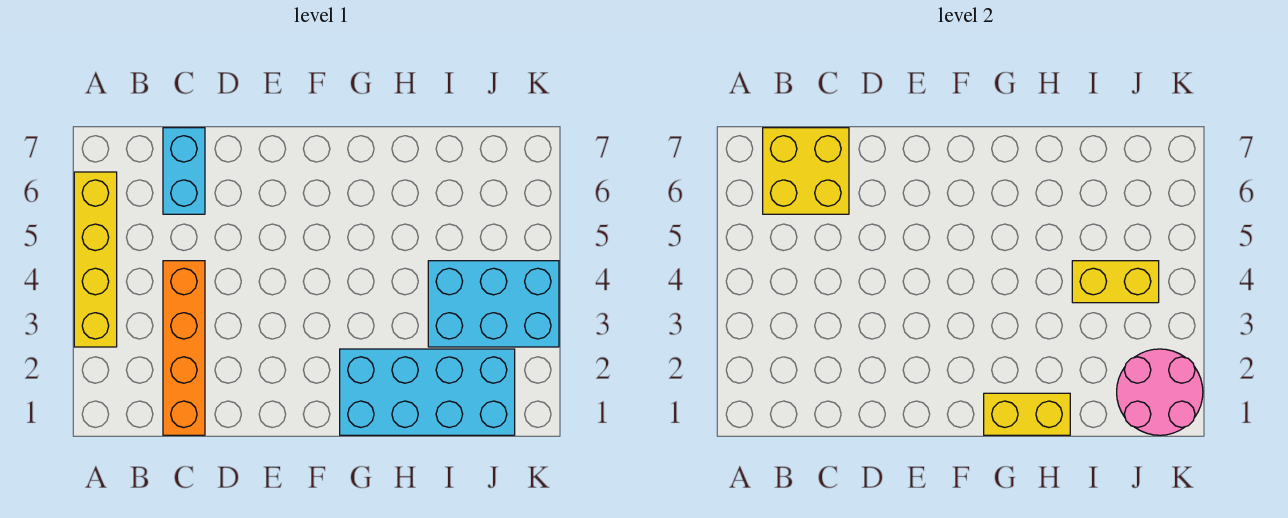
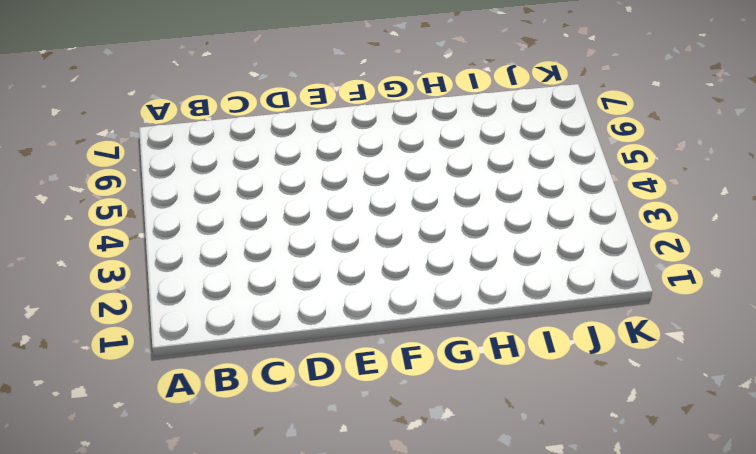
none -> yellow 1x4 brick [74,172,117,347]
none -> orange 1x4 brick [163,261,205,435]

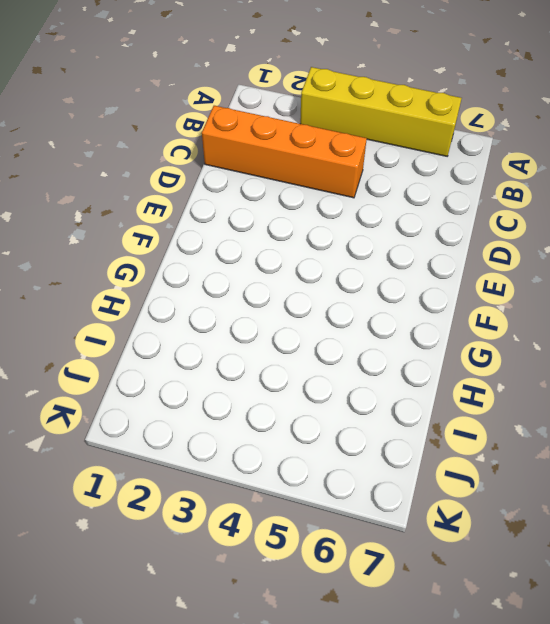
none -> cyan 1x2 brick [163,128,205,214]
none -> cyan 2x4 brick [340,349,515,435]

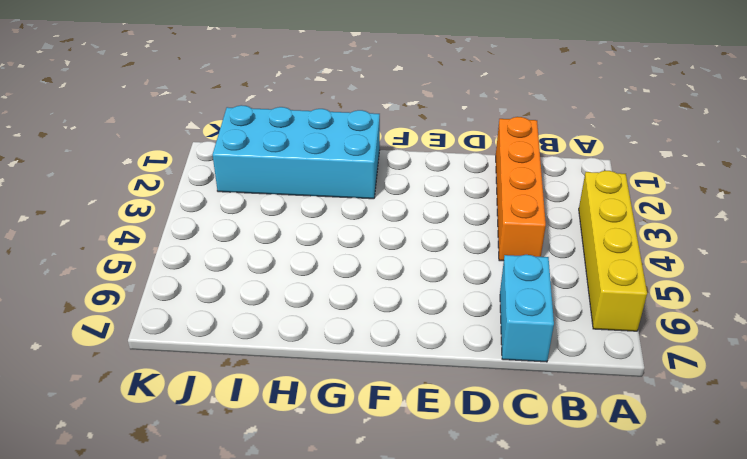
none -> cyan 2x3 brick [428,261,559,347]
none -> yellow 2x2 brick [763,128,849,214]

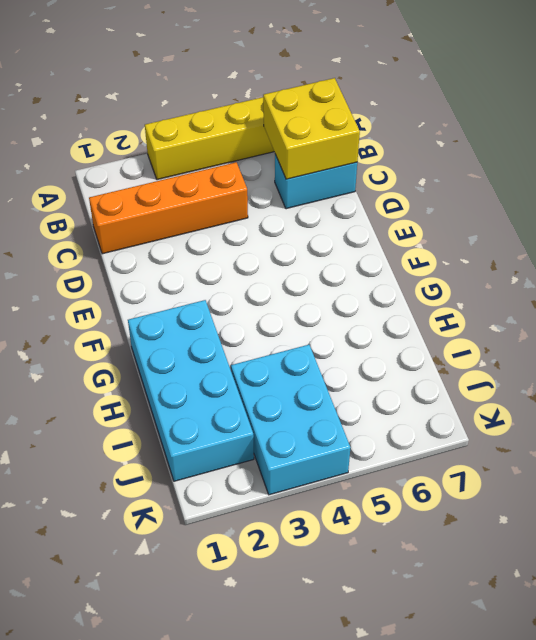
none -> yellow 1x2 brick [984,393,1070,435]
none -> yellow 1x2 brick [1072,261,1159,303]

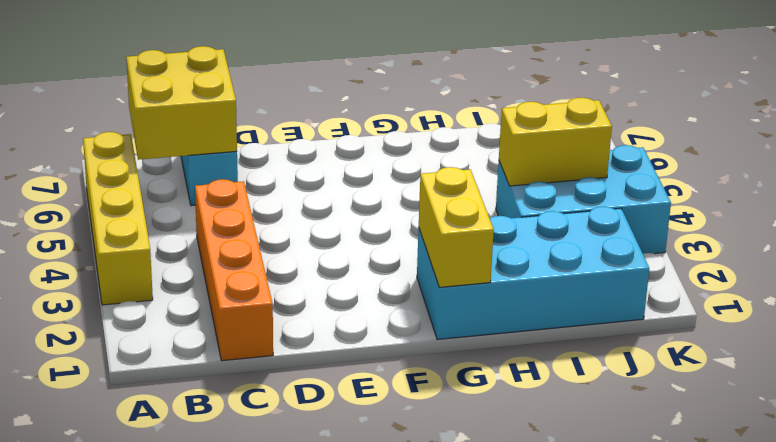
yellow 1x2 brick [419,167,494,287] -> yellow 1x2 brick turned to [984,393,1070,435]
none -> pink 2x2 round brick [1117,349,1203,435]

